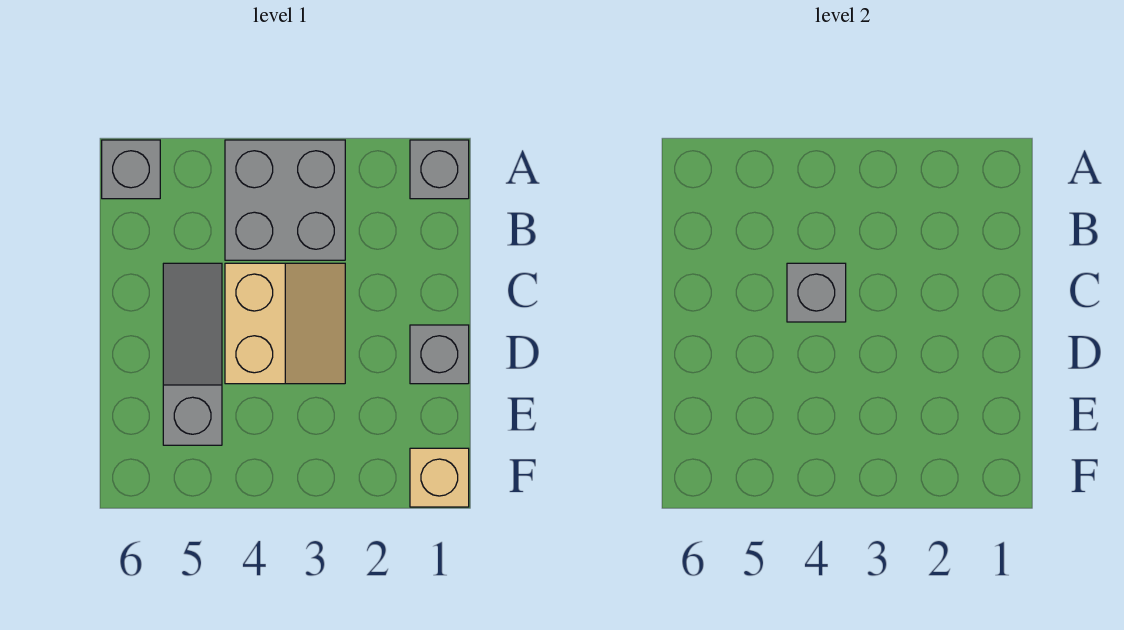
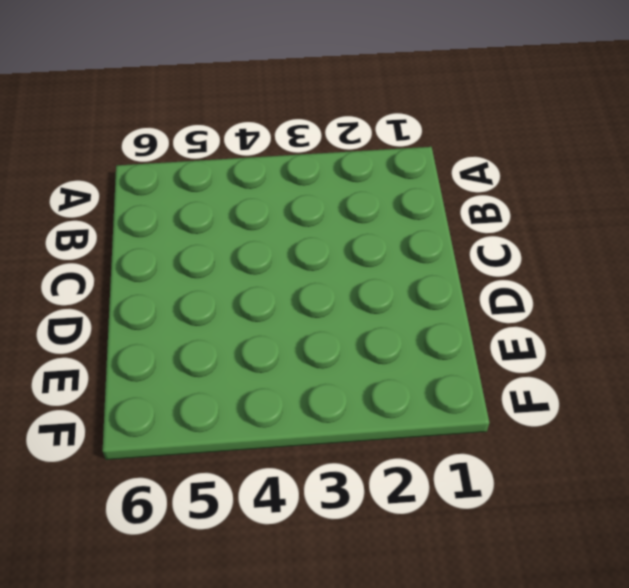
none -> grey 1x1 brick [410,140,469,199]
none -> grey 2x2 brick [225,140,345,260]

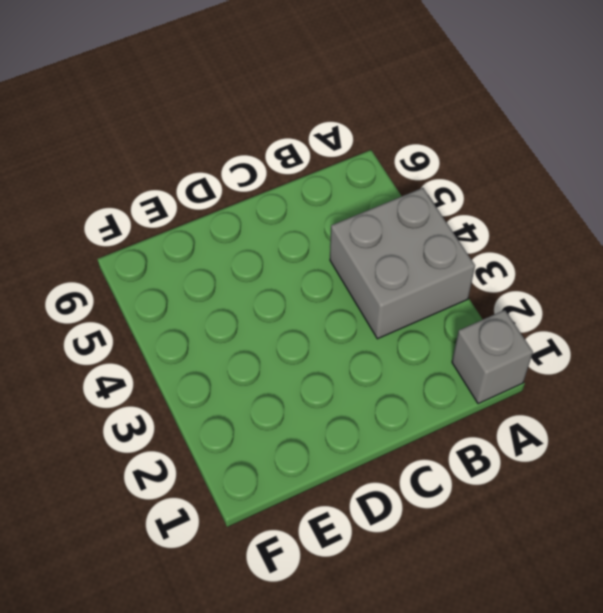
none -> grey 1x1 brick [102,140,160,199]
none -> tan 2x2 slope [225,263,345,384]

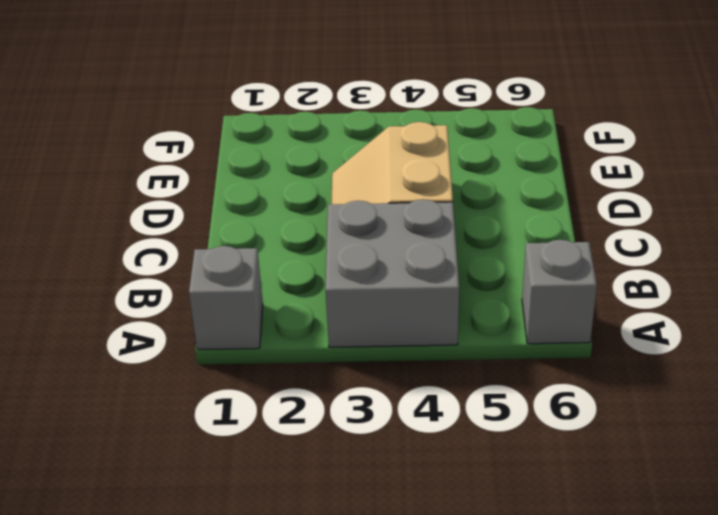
none -> grey 1x3 slope [163,263,222,445]
none -> grey 1x1 brick [410,325,469,384]

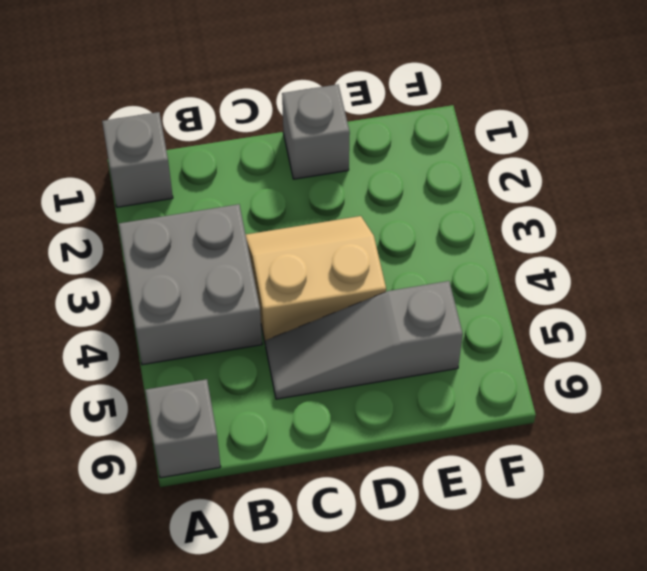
none -> tan 1x1 brick [410,448,469,507]
none -> grey 1x1 brick [787,263,846,322]

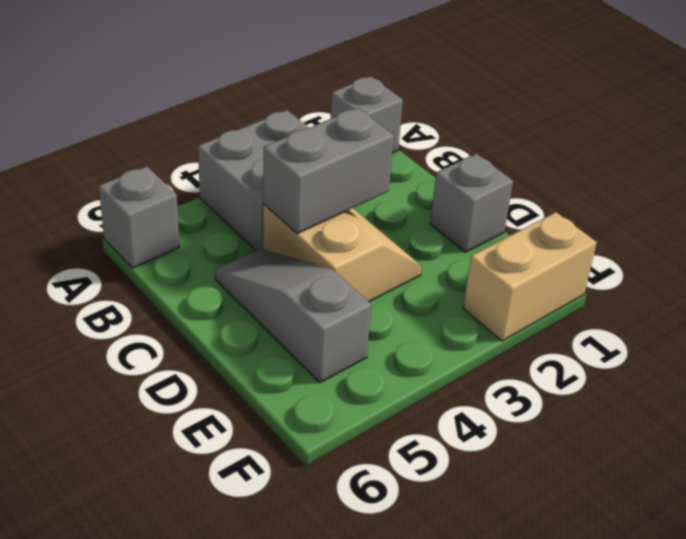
grey 1x2 brick [263,108,394,234] -> grey 1x1 brick [787,263,846,322]
tan 1x2 brick [463,212,597,341] -> tan 1x1 brick [410,448,469,507]

